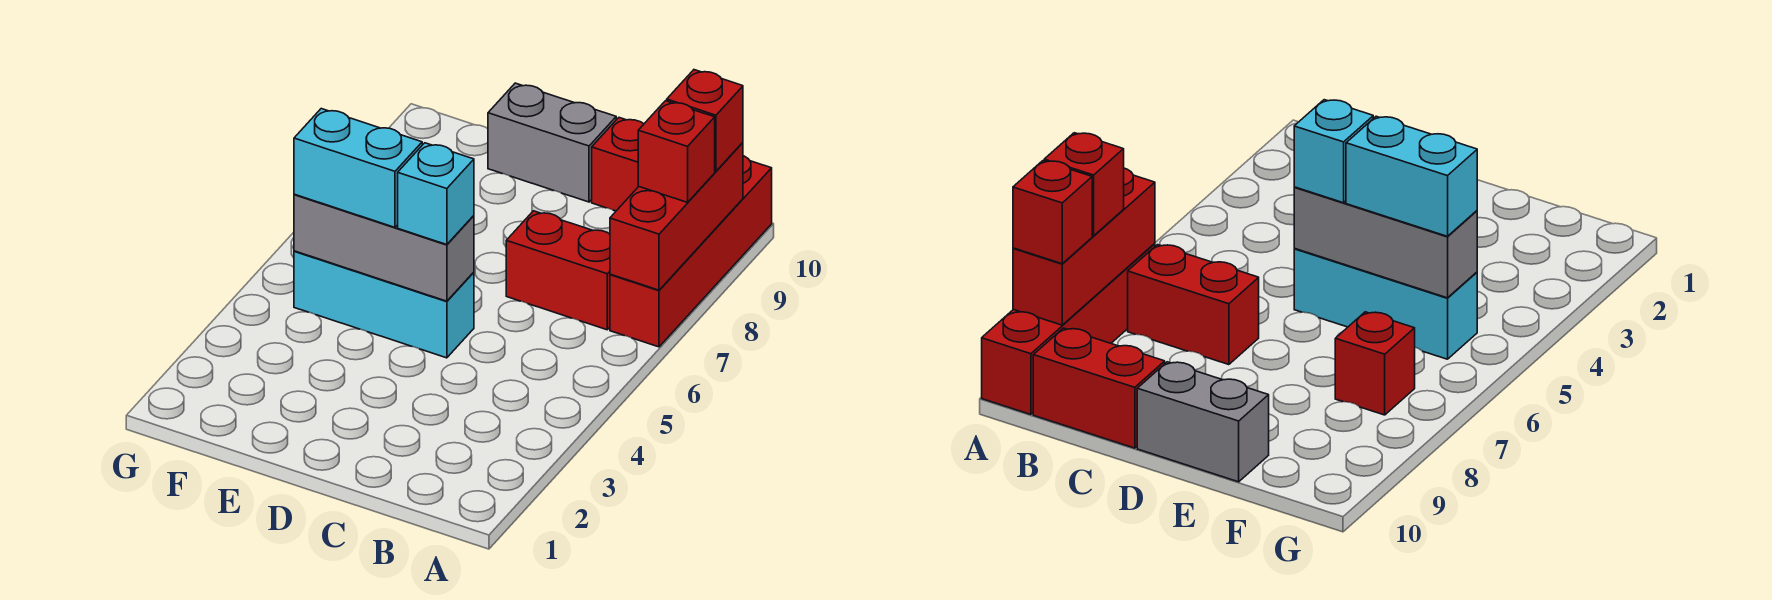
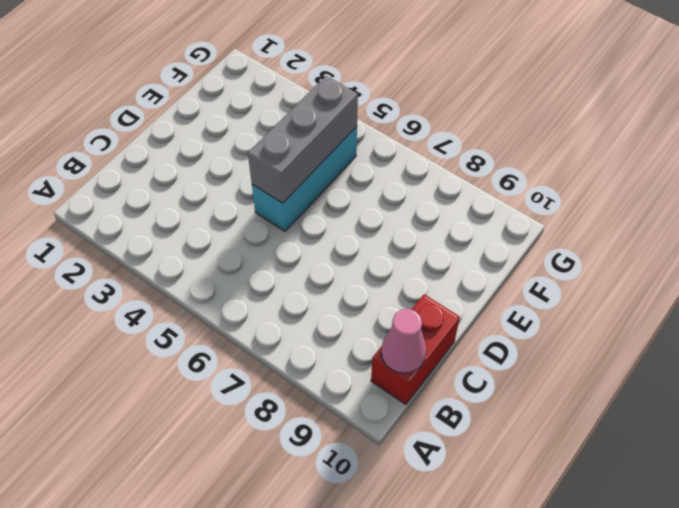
pink 1x1 cone [381,309,426,373] -> none
none -> red 1x4 brick [610,156,772,347]
none -> red 1x2 brick [506,211,610,330]
none -> grey 1x2 brick [488,83,616,202]

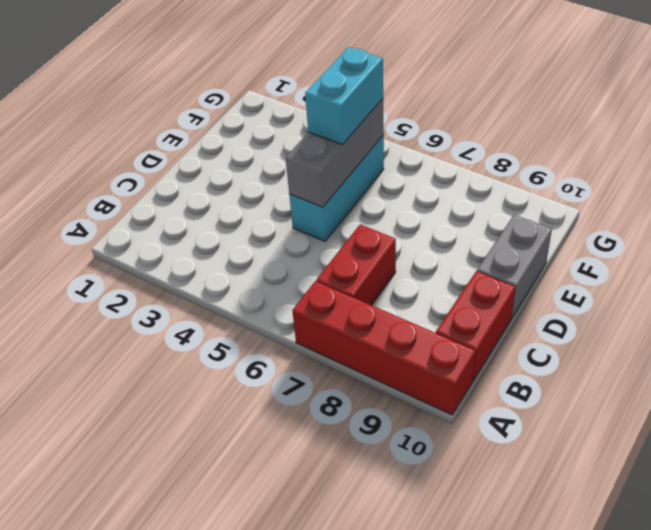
none -> red 1x1 brick [1335,312,1415,415]
none -> red 1x3 brick [610,143,743,290]
none -> red 1x1 brick [638,101,715,202]

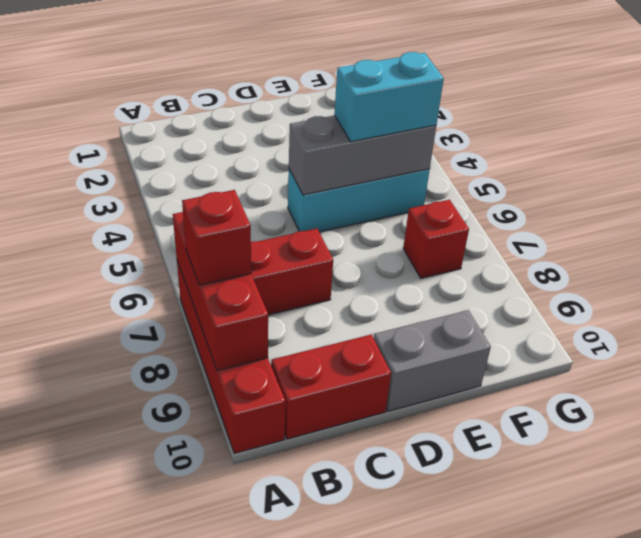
none -> red 1x1 brick [667,70,743,171]
none -> cyan 1x1 brick [398,143,474,245]

